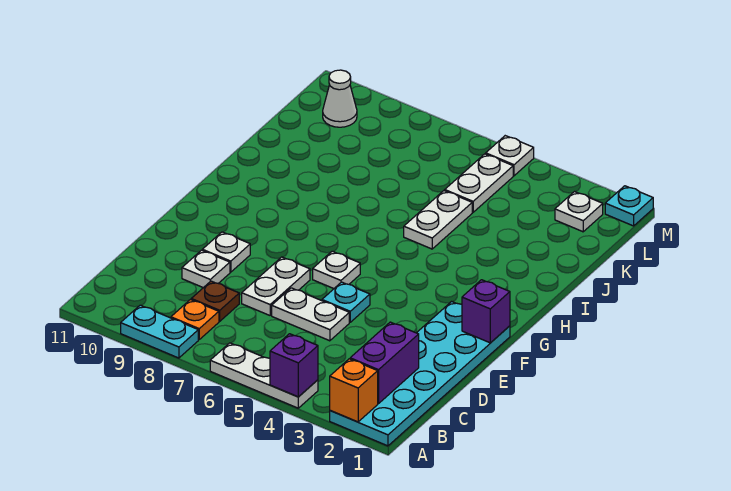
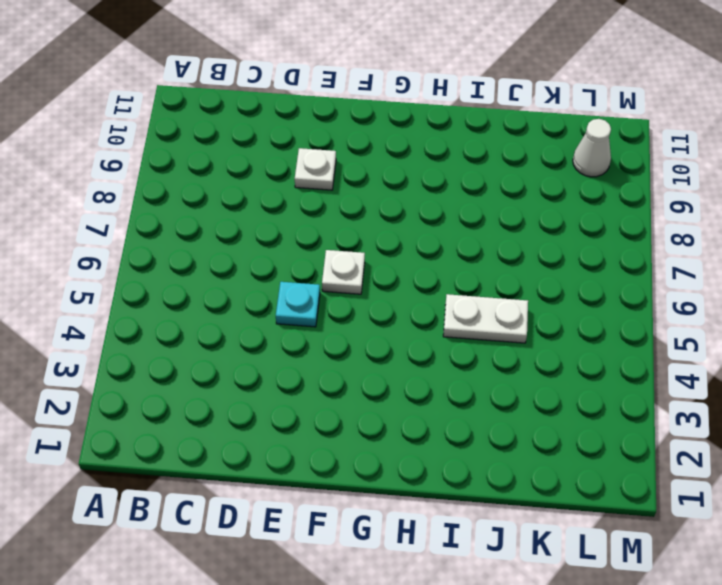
none -> cyan 2x6 plate [330,302,510,446]
none -> white 1x3 plate [210,343,318,408]
none -> cyan 1x2 plate [121,305,198,358]

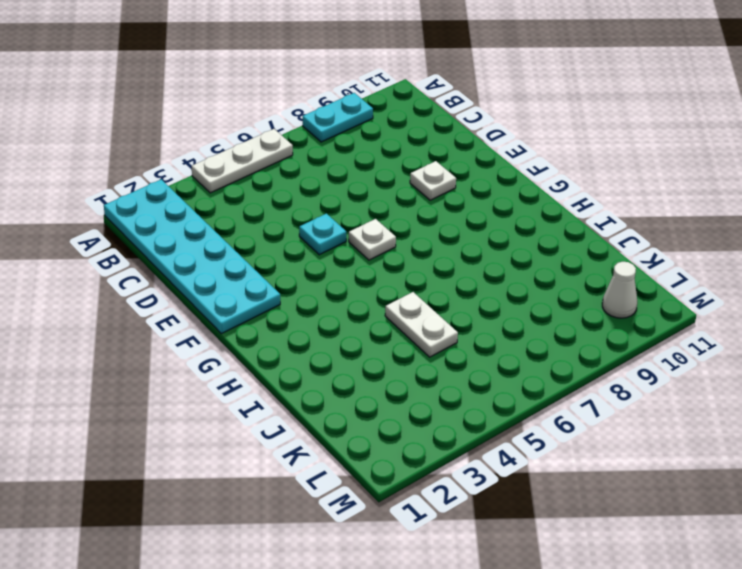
none -> orange 1x1 plate [171,300,219,340]
none -> brown 1x1 plate [191,281,239,321]
none -> white 1x2 plate [272,288,349,341]

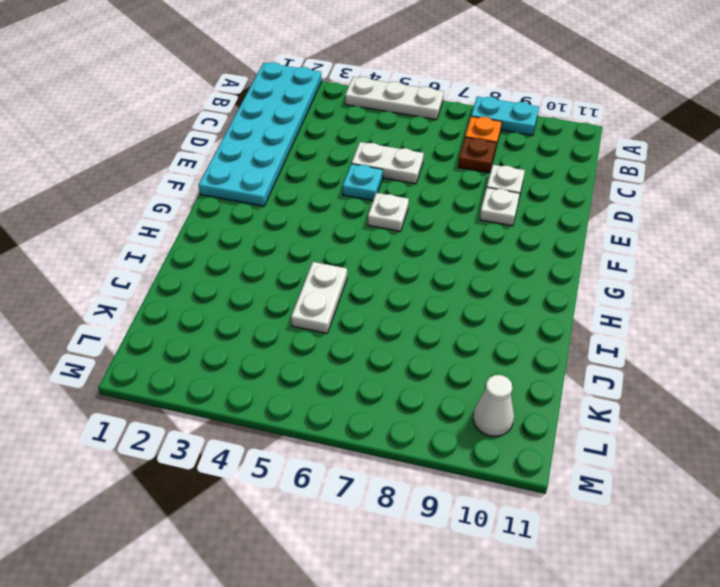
none -> white 1x2 plate [242,257,310,315]
none -> white 1x2 plate [445,154,513,212]
none -> white 1x1 plate [555,192,603,232]

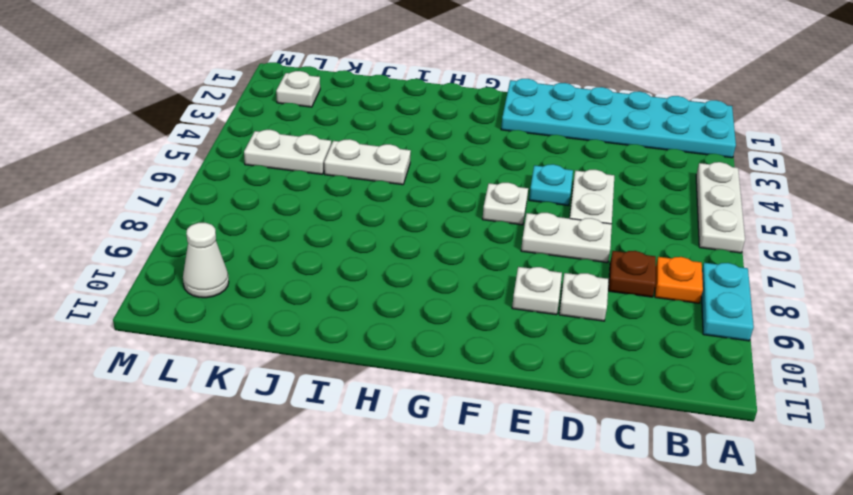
none -> cyan 1x1 plate [605,186,653,226]
none -> white 1x1 plate [486,136,534,176]
none -> orange 1x1 brick [330,359,378,422]

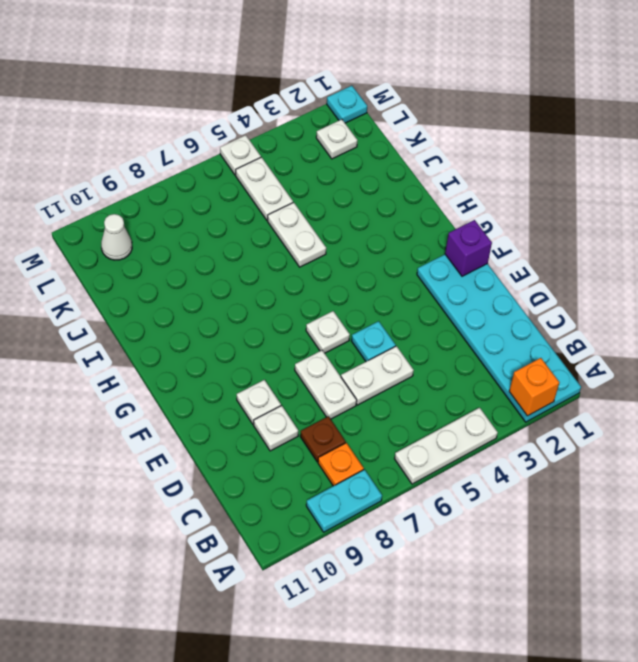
none -> purple 1x1 brick [270,334,318,397]
none -> purple 1x2 brick [350,322,419,404]

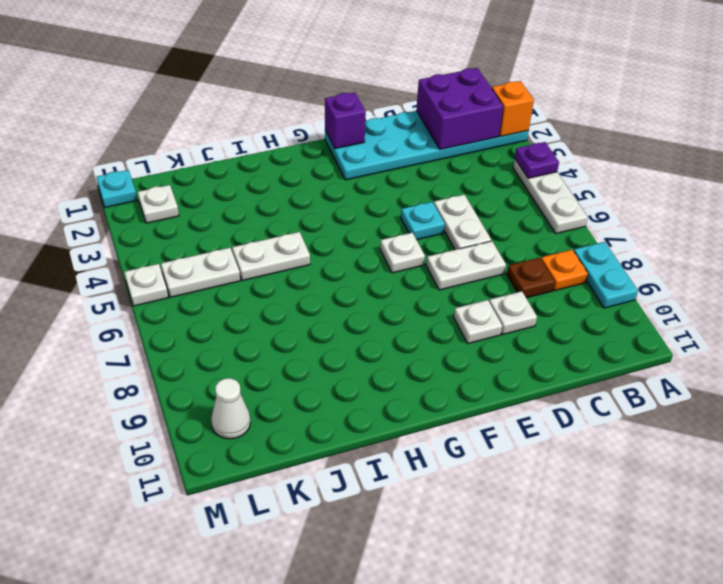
purple 1x1 plate [515,142,559,178] -> purple 1x1 brick [270,334,318,397]
purple 2x2 brick [416,68,503,149] -> purple 1x2 brick [350,322,419,404]

